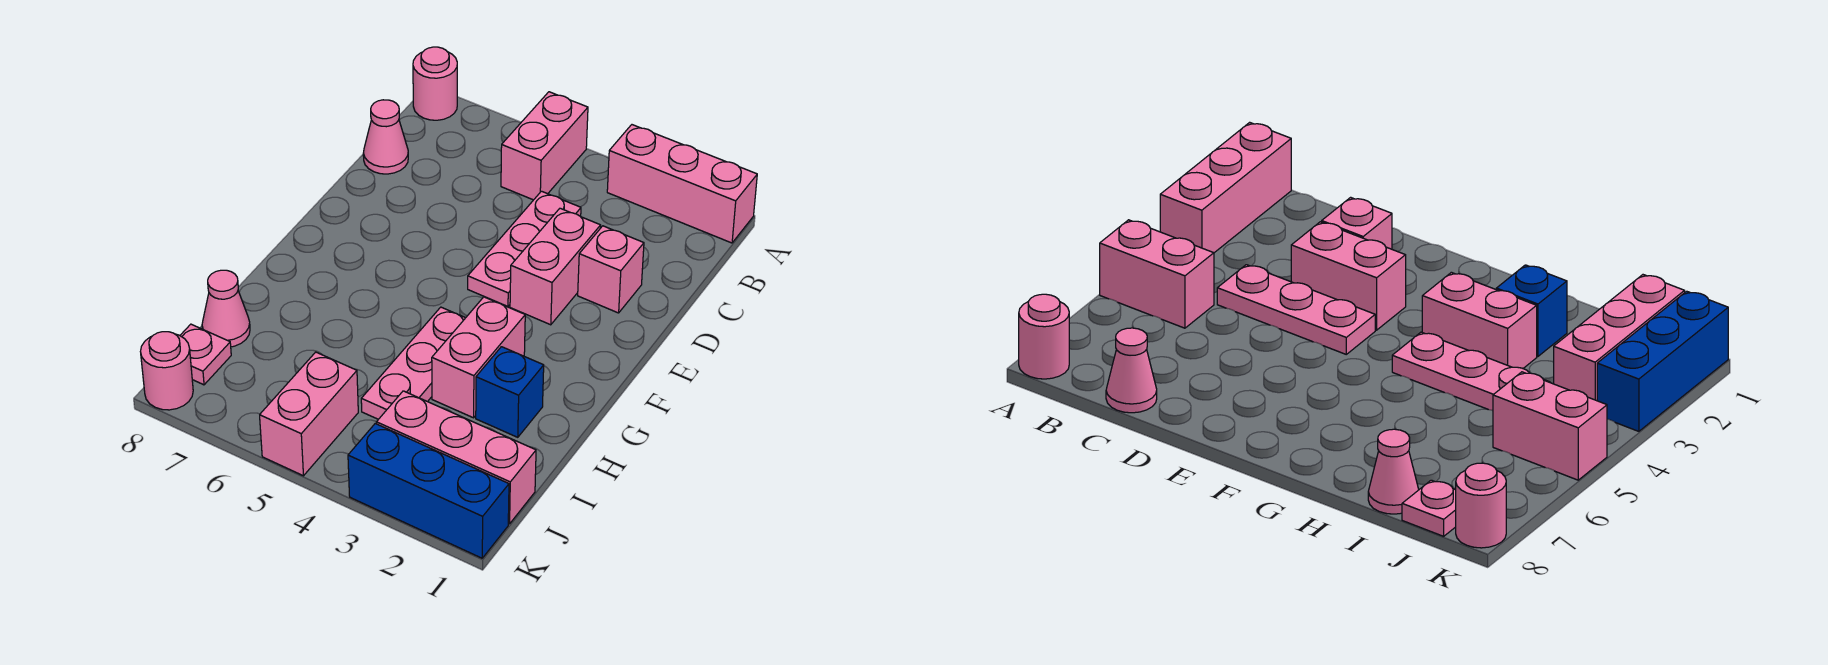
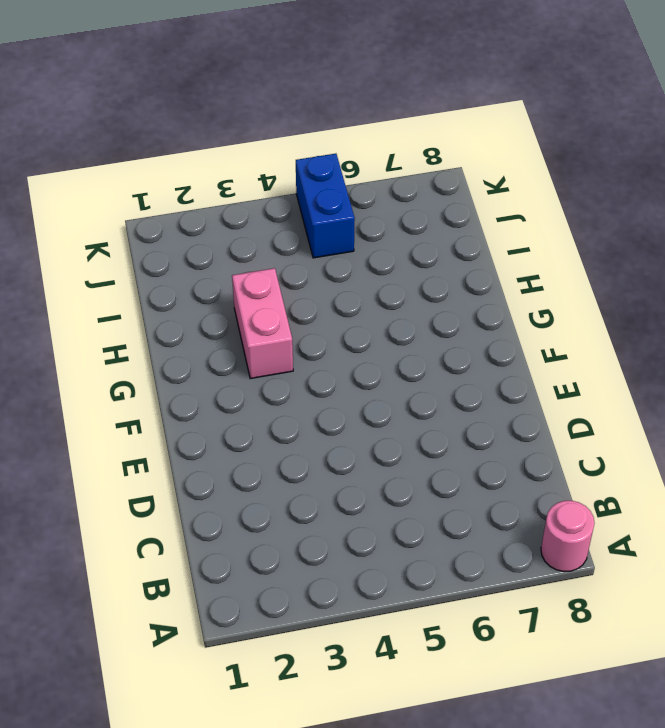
blue 1x2 brick [296,154,355,258] -> pink 1x2 brick [260,352,358,476]
none -> pink 1x3 brick [607,125,757,243]
none -> pink 1x2 brick [501,92,588,200]
none -> pink 1x3 plate [468,191,581,306]

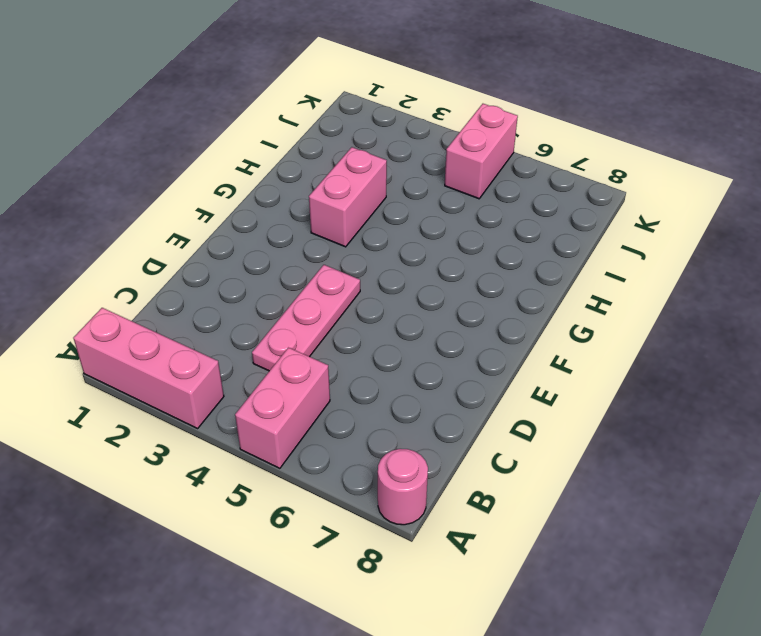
none -> pink 1x1 cone [363,100,408,174]
none -> pink 1x1 brick [578,226,644,313]
none -> pink 1x2 brick [510,208,601,325]

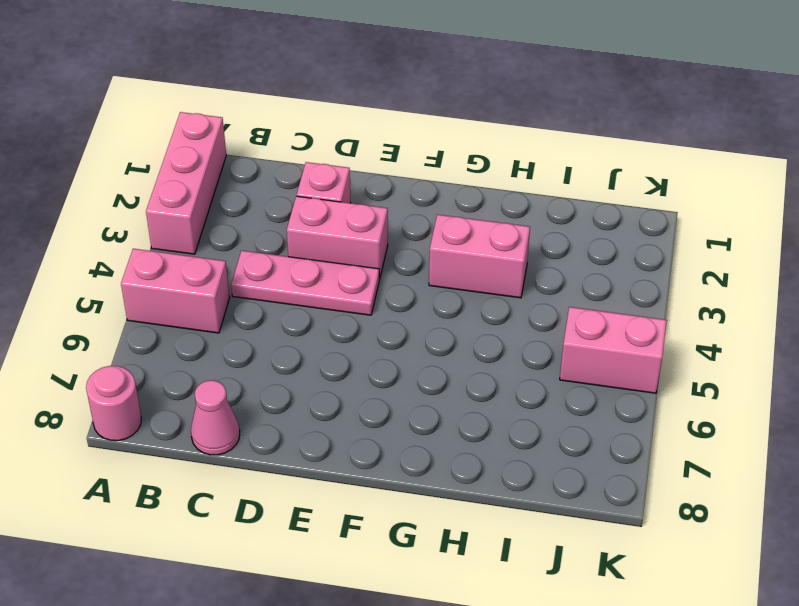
none -> pink 1x3 plate [361,307,465,419]
none -> blue 1x1 brick [476,347,544,437]
none -> pink 1x1 cone [202,270,250,347]

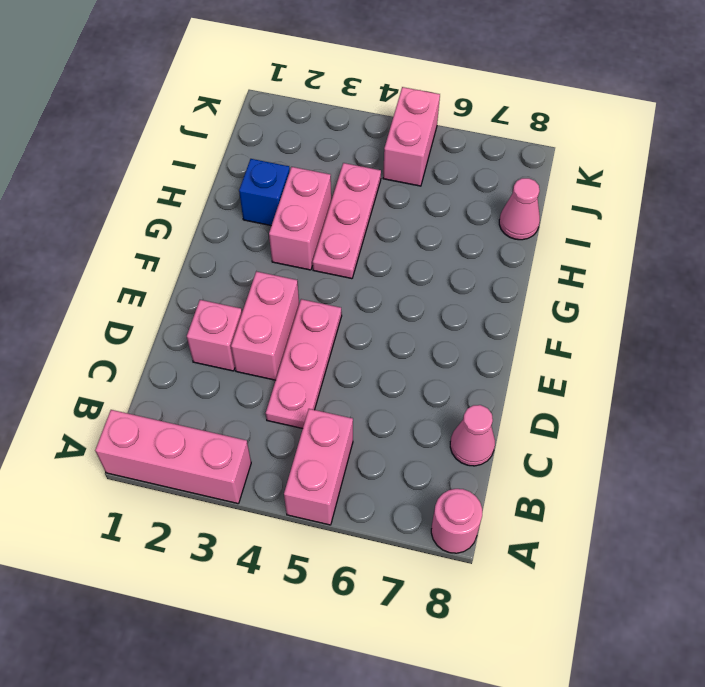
none -> pink 1x3 brick [377,391,536,524]
none -> pink 1x1 plate [180,324,231,385]
none -> blue 1x3 brick [348,424,509,558]

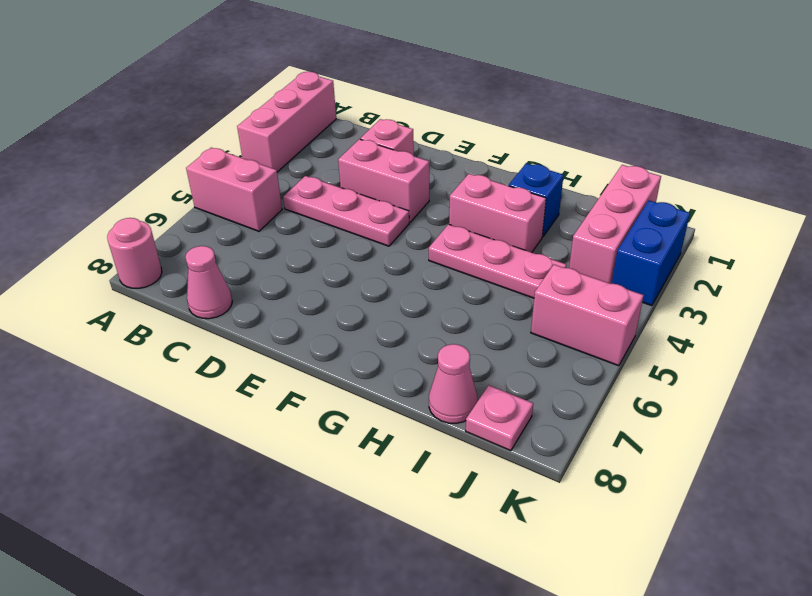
blue 1x2 brick [612,200,690,306] -> blue 1x3 brick [348,424,509,558]
none -> pink 1x1 round brick [140,332,193,410]

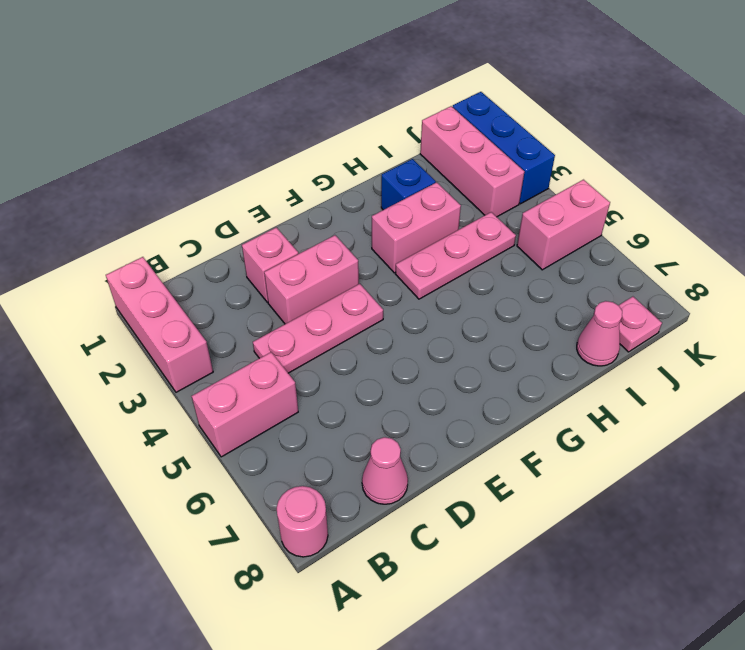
none -> pink 1x1 round brick [140,332,193,410]

